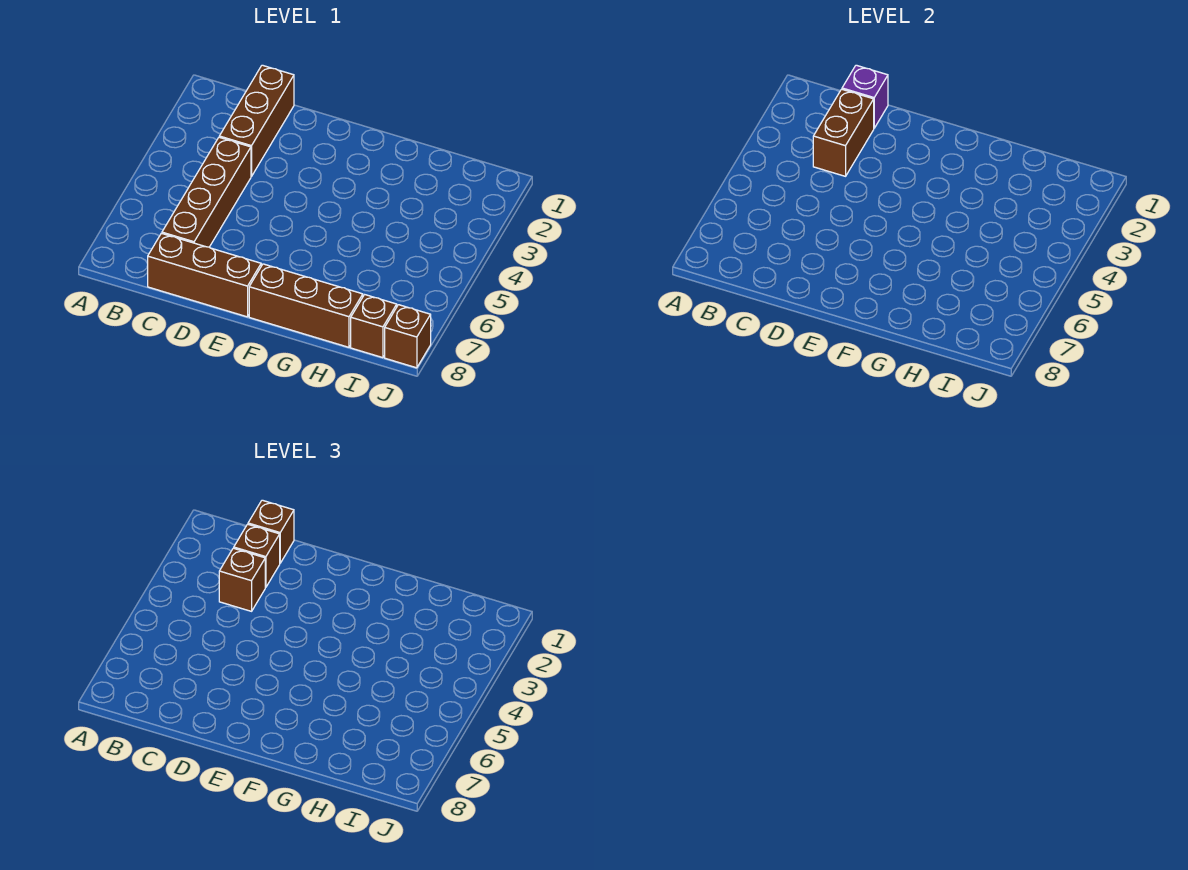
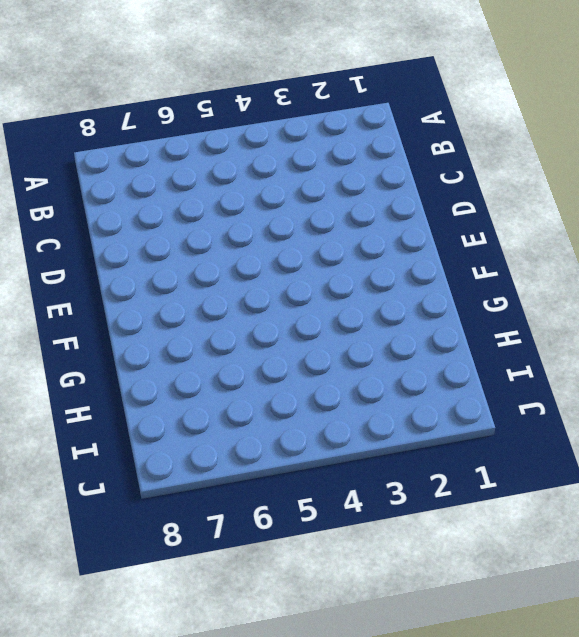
none -> brown 1x3 brick [219,65,294,176]
none -> brown 1x4 brick [162,137,251,247]

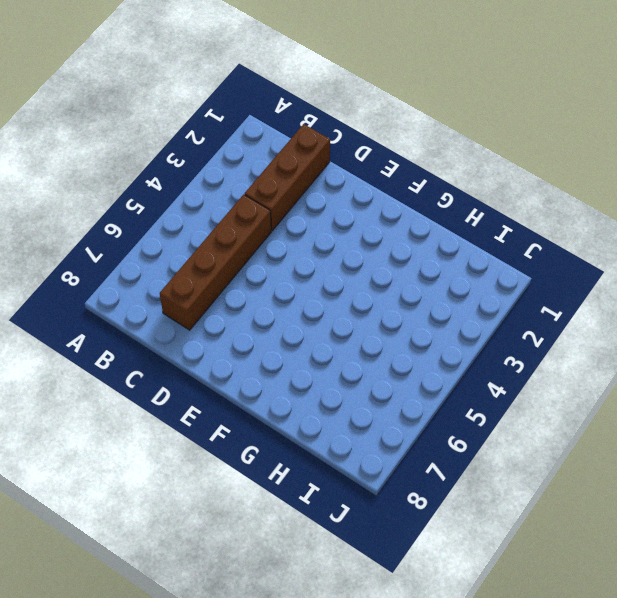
none -> brown 1x3 brick [148,233,261,317]
none -> brown 1x3 brick [249,264,363,347]

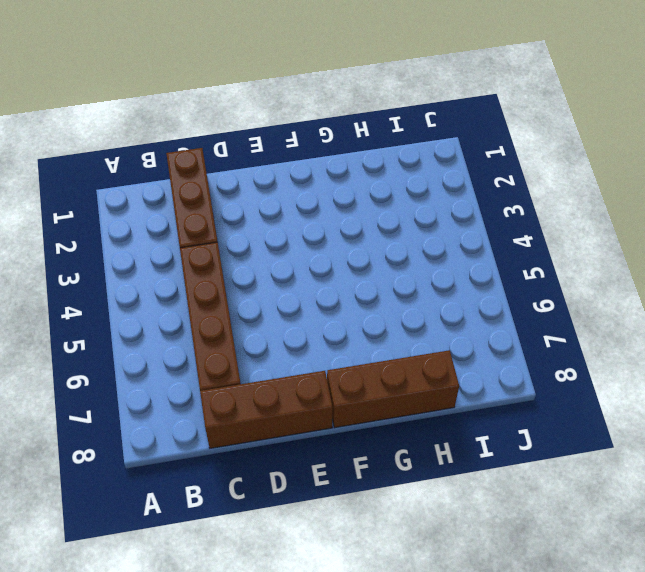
none -> brown 1x1 brick [351,295,397,358]
none -> brown 1x1 brick [385,305,431,368]

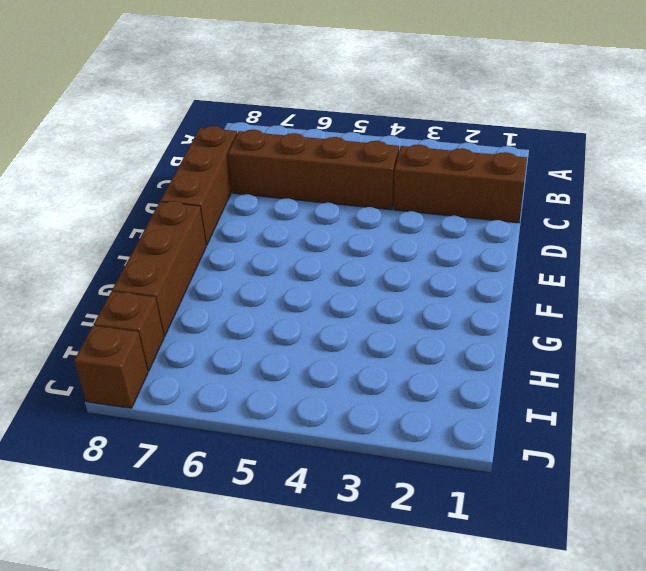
none -> purple 1x1 brick [842,65,888,128]
none -> brown 1x2 brick [813,89,874,176]

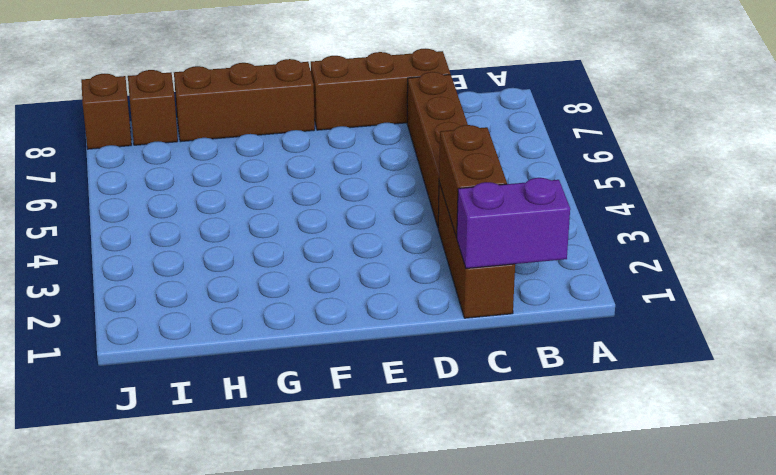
purple 1x2 brick [457,178,570,268] -> purple 1x1 brick [842,65,888,128]
none -> brown 1x1 brick [248,500,294,563]
none -> brown 1x1 brick [234,524,280,587]

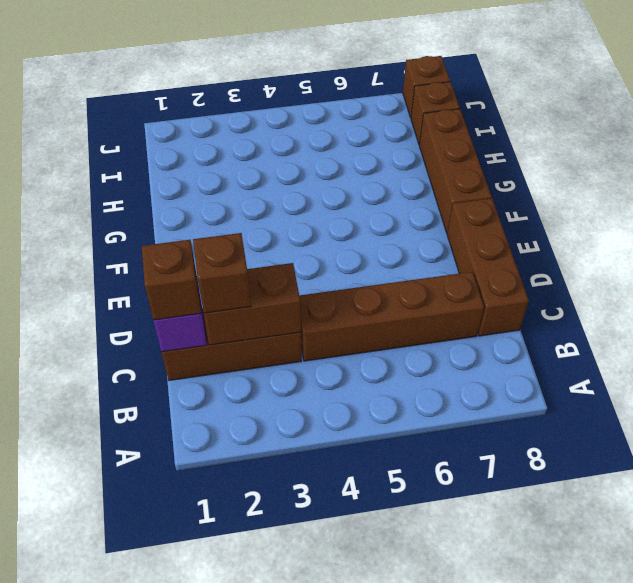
none -> brown 1x1 brick [219,548,265,611]

